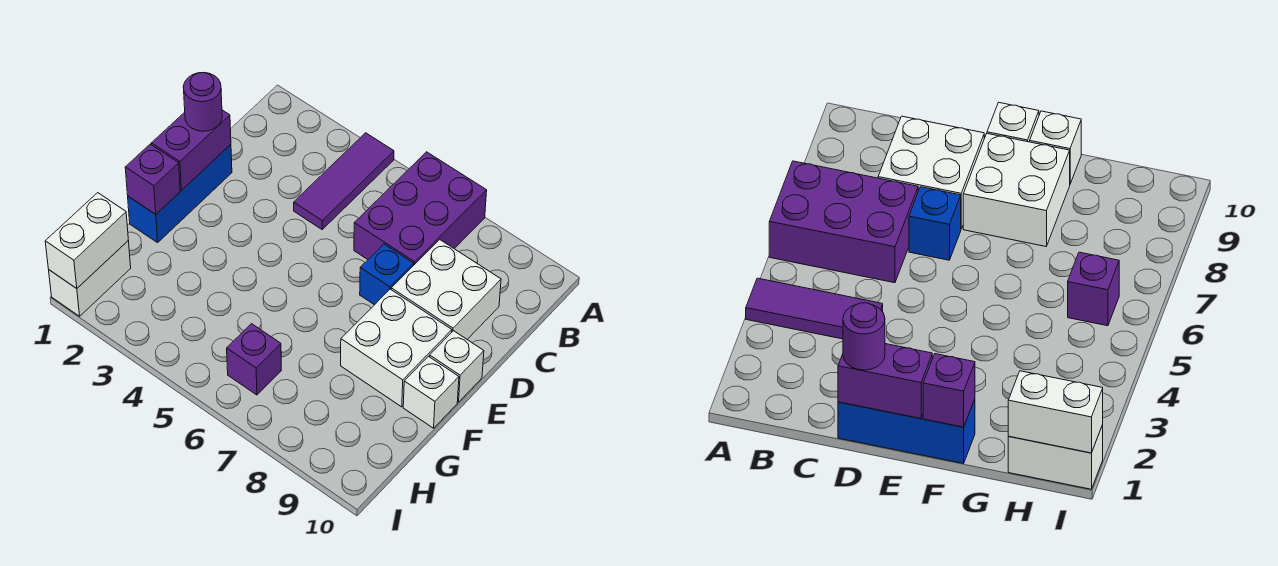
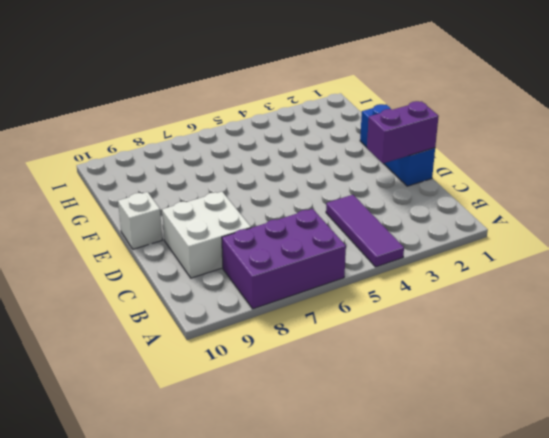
purple 2x3 brick [222,209,346,309] -> purple 2x3 brick turned to [354,152,487,265]
purple 1x2 brick [367,101,439,163] -> purple 1x2 brick turned to [151,110,231,190]
none -> blue 1x1 brick [360,244,414,305]
none -> white 2x2 brick [341,289,452,407]
none -> white 1x1 brick [403,357,459,428]

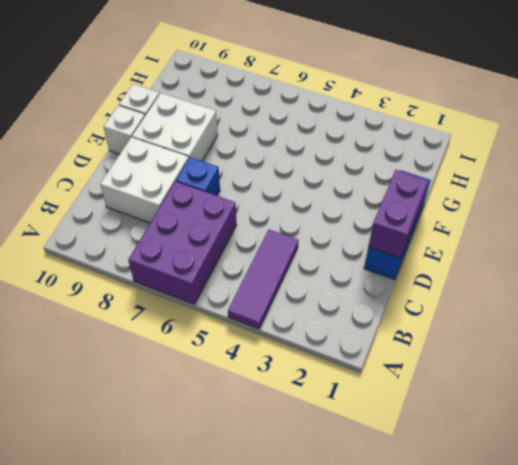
none -> white 1x2 brick [49,241,131,316]
none -> purple 1x1 brick [227,324,281,395]
none -> purple 1x1 brick [125,144,180,214]

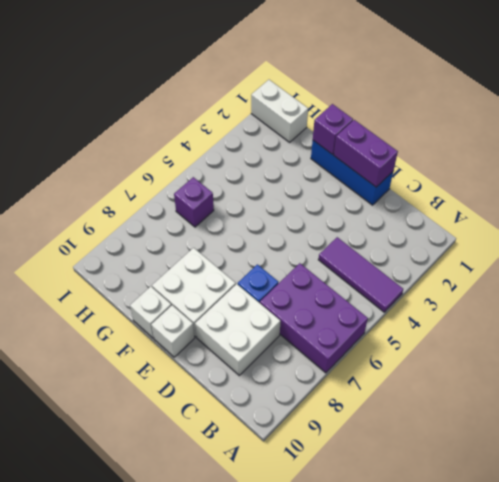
none -> white 1x2 brick [45,193,128,288]
none -> purple 1x1 round brick [183,73,222,131]

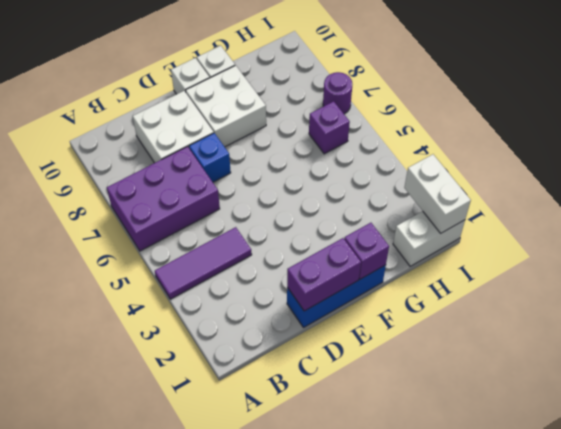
white 1x2 brick [404,154,471,233] -> white 1x2 brick turned to [45,193,128,288]
purple 1x1 round brick [323,72,352,114] -> purple 1x1 round brick moved to [183,73,222,131]

